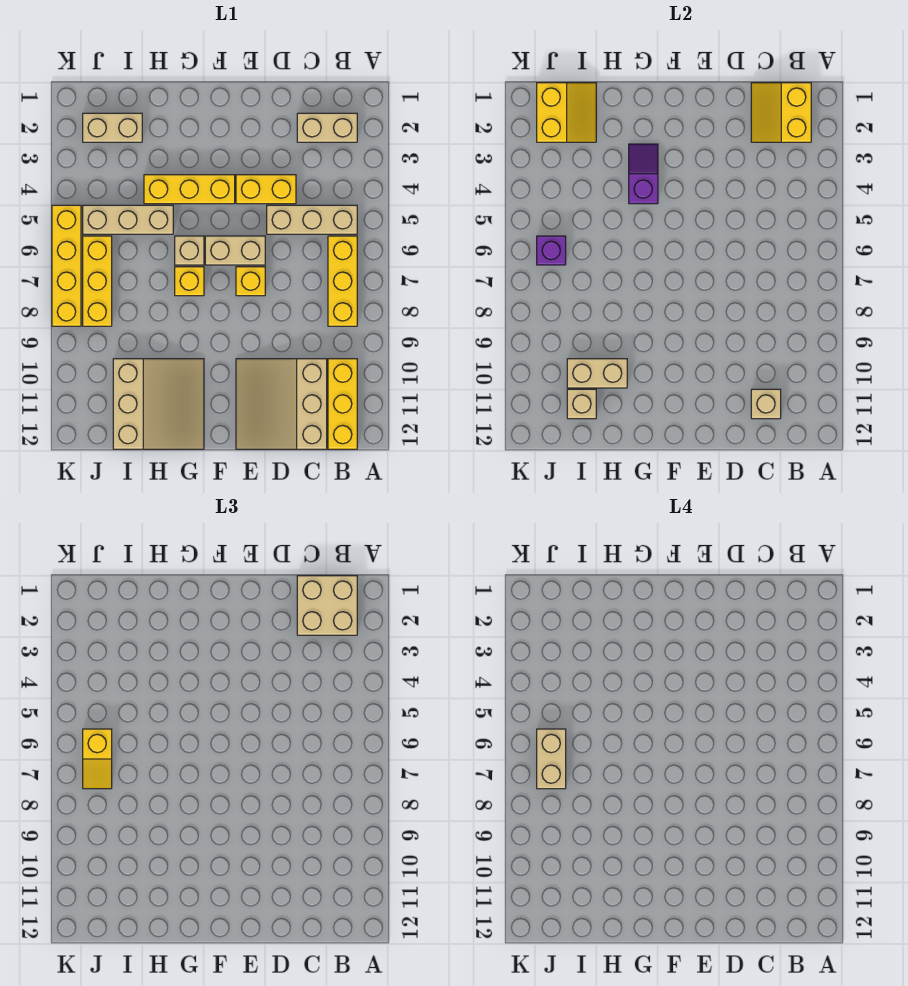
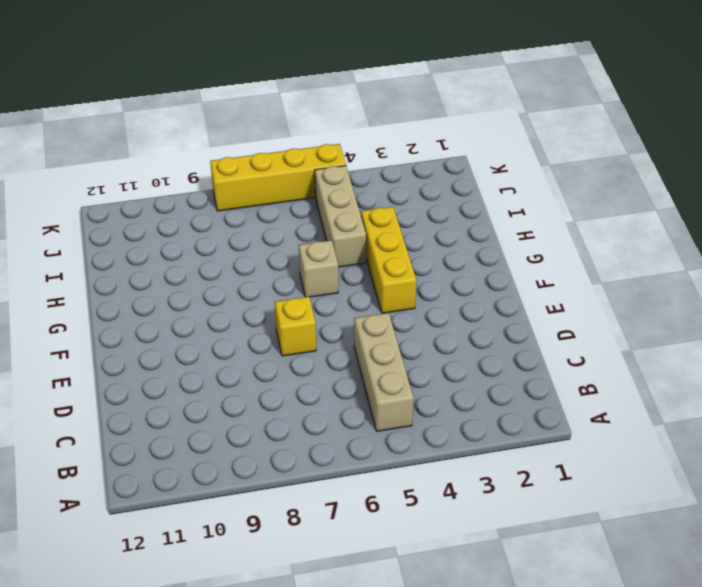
none -> tan 1x2 brick [297,113,357,142]
none -> yellow 1x3 brick [328,236,357,326]
none -> yellow 1x3 brick [328,359,357,449]

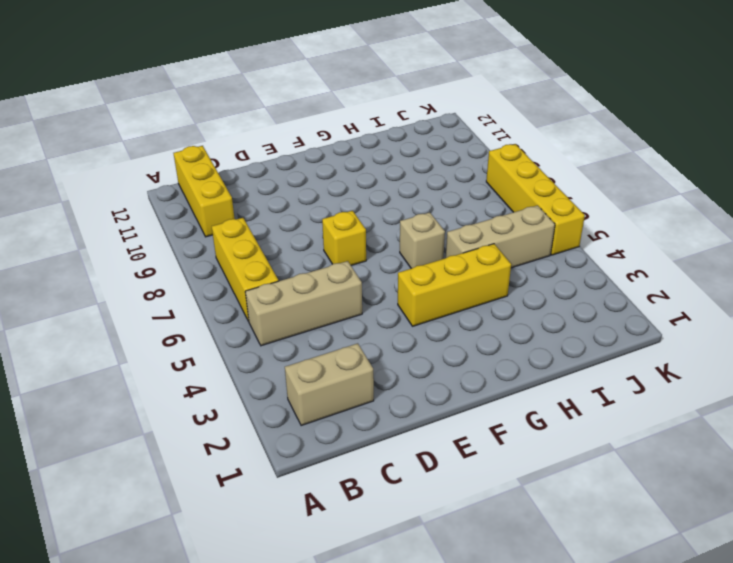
none -> tan 3x3 slope [236,359,327,449]
none -> yellow 1x2 brick [236,175,296,204]
none -> tan 1x2 brick [205,236,265,265]

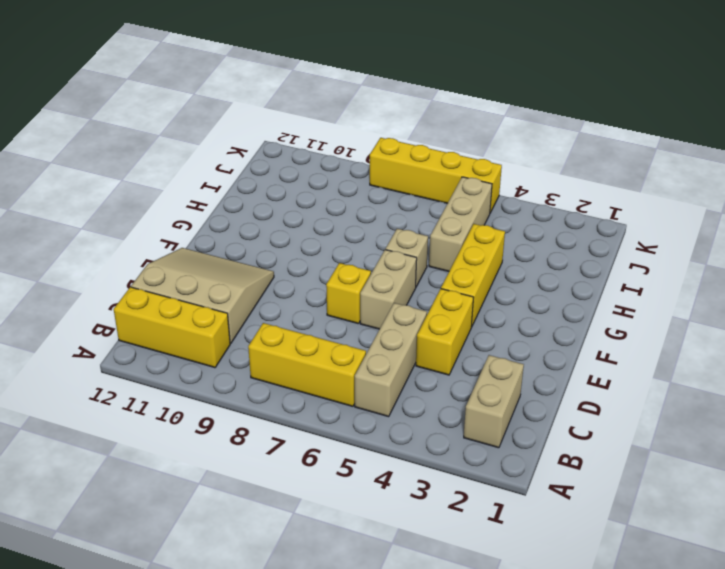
none -> yellow 1x1 brick [175,267,204,296]
none -> tan 3x3 slope [113,359,204,449]
none -> tan 1x2 brick [83,113,142,142]

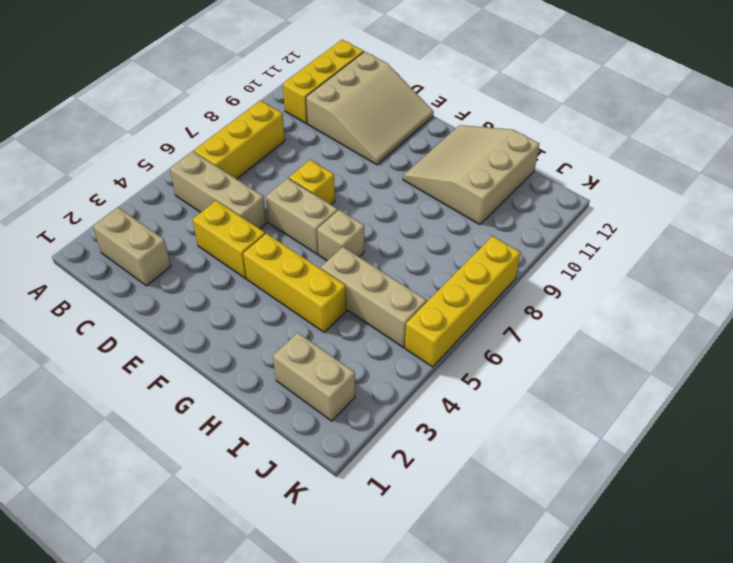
none -> yellow 1x1 brick [175,267,204,296]
none -> yellow 1x3 brick [83,236,112,326]
none -> yellow 2x2 slope [751,83,811,142]

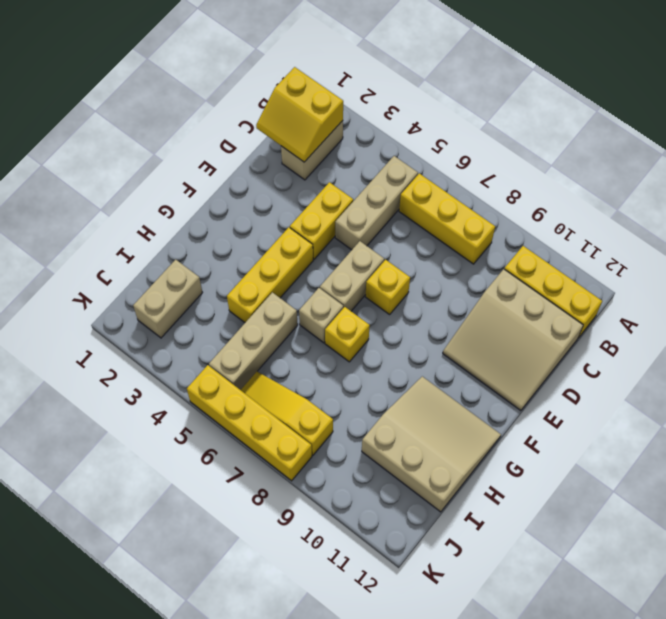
yellow 1x3 slope [241,371,333,455] -> yellow 1x3 brick [83,236,112,326]
none -> tan 1x1 brick [751,389,781,419]
none -> purple 1x2 slope [629,144,658,204]
none -> tan 1x2 brick [567,359,627,388]

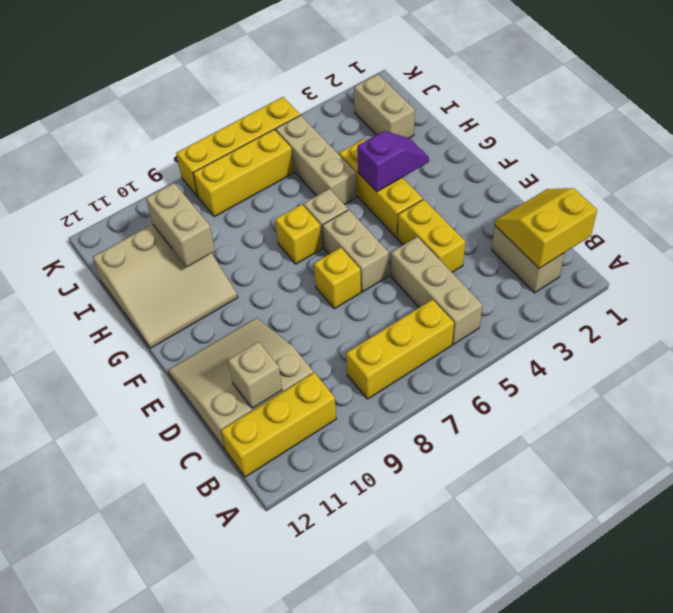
none -> yellow 2x2 slope [537,83,596,142]
none -> tan 1x1 brick [567,389,596,419]
none -> purple 1x1 brick [537,236,566,265]

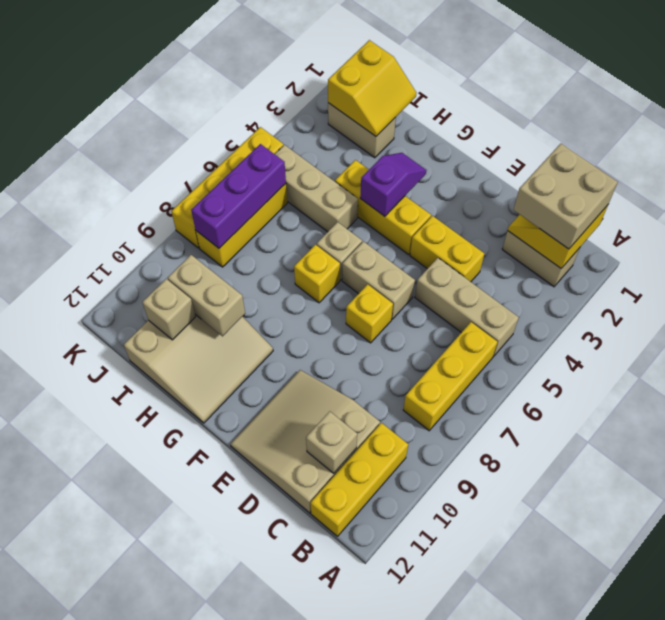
purple 1x3 brick [191,144,286,248] -> purple 1x1 brick [537,236,566,265]
none -> yellow 1x2 slope [83,729,112,789]
none -> tan 1x2 brick [537,729,566,789]

